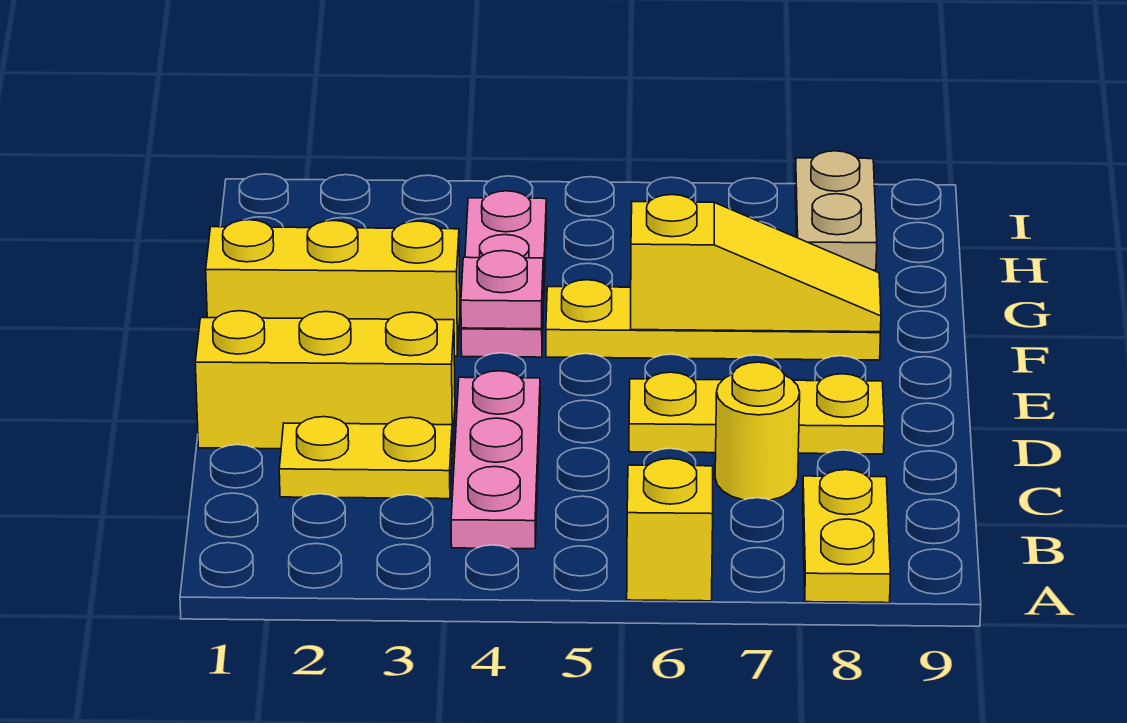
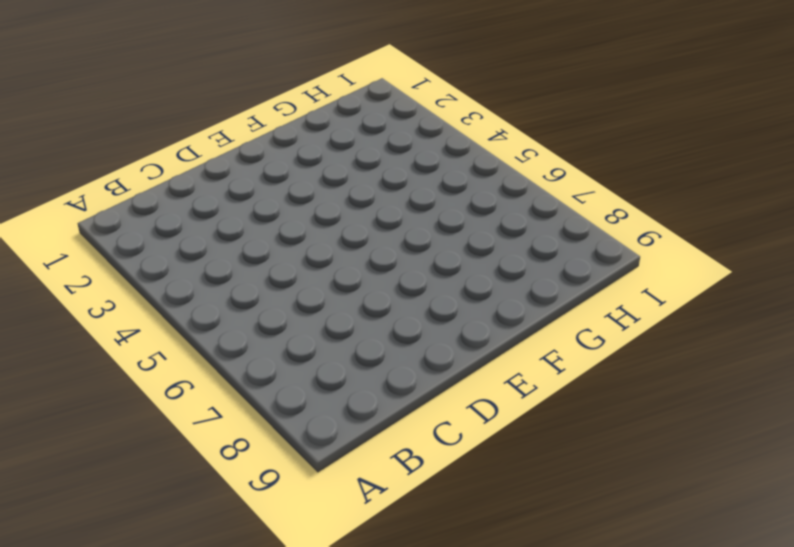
none -> yellow 1x1 brick [627,459,713,601]
none -> yellow 1x2 plate [803,470,890,603]
none -> pink 1x3 plate [451,371,540,549]

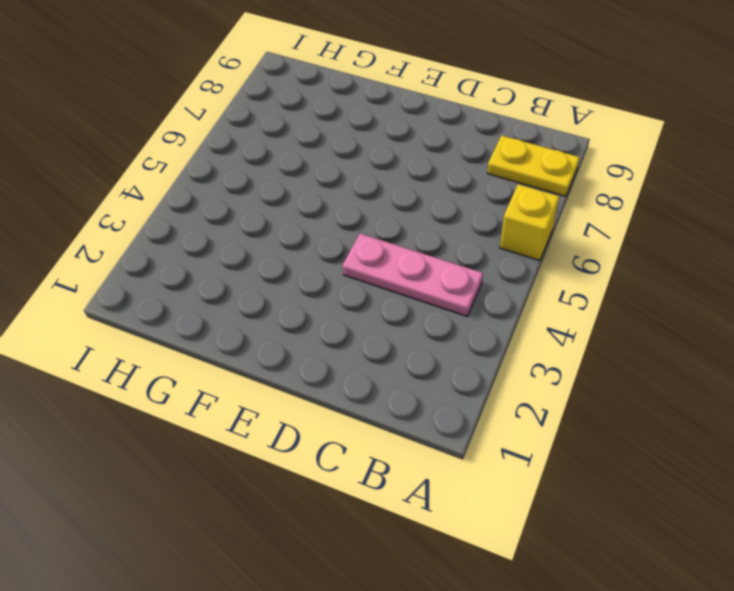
none -> yellow 1x2 plate [279,417,452,499]
none -> yellow 1x1 round brick [715,362,800,500]
none -> yellow 1x3 brick [195,311,455,449]

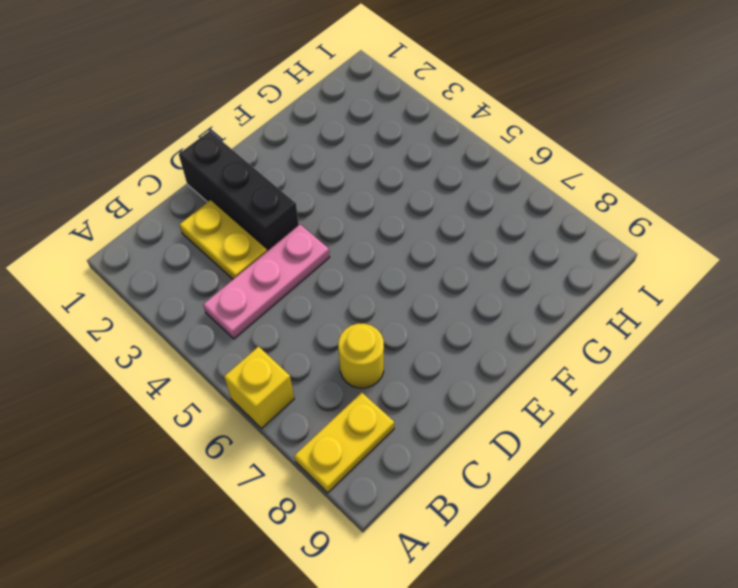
black 1x3 brick [179,131,299,251] -> yellow 1x3 brick [195,311,455,449]
none -> yellow 1x3 plate [629,372,884,454]
none -> yellow 1x3 brick [206,220,460,356]
none -> pink 1x3 plate [461,191,546,357]

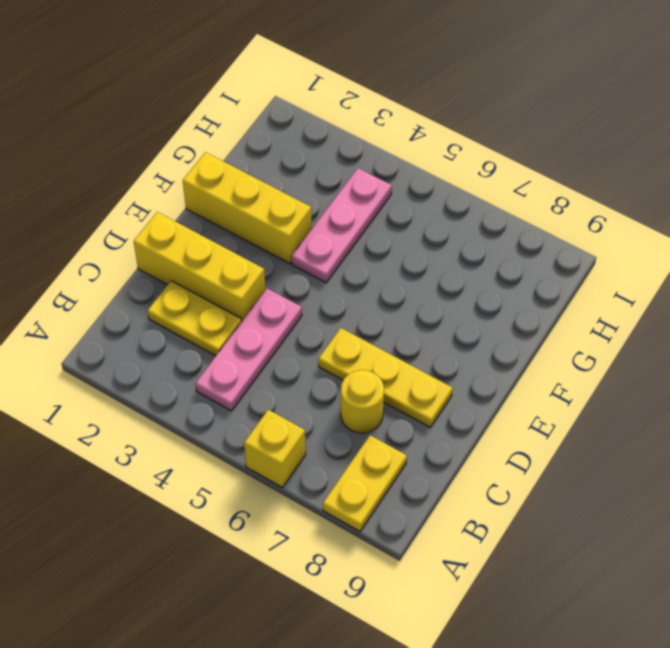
none -> yellow 1x4 plate [546,280,880,360]
none -> tan 1x2 plate [795,151,877,270]
none -> pink 1x1 plate [461,251,543,329]

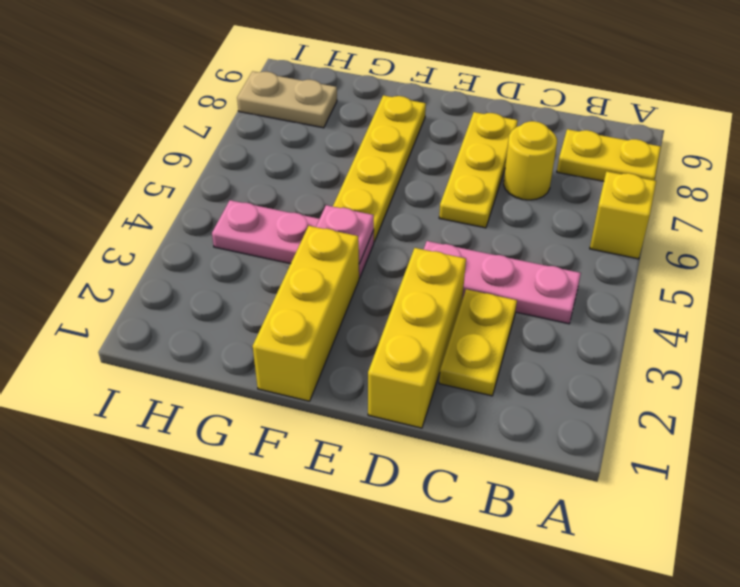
none -> yellow 1x3 slope [631,195,881,332]

